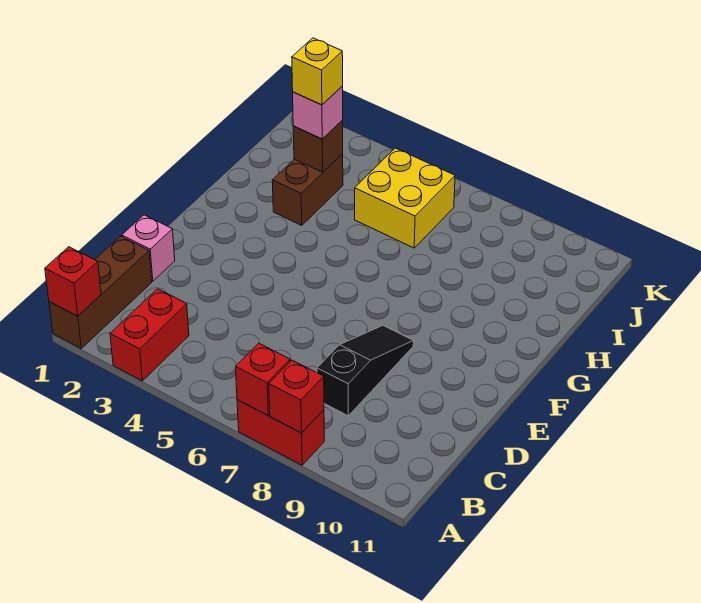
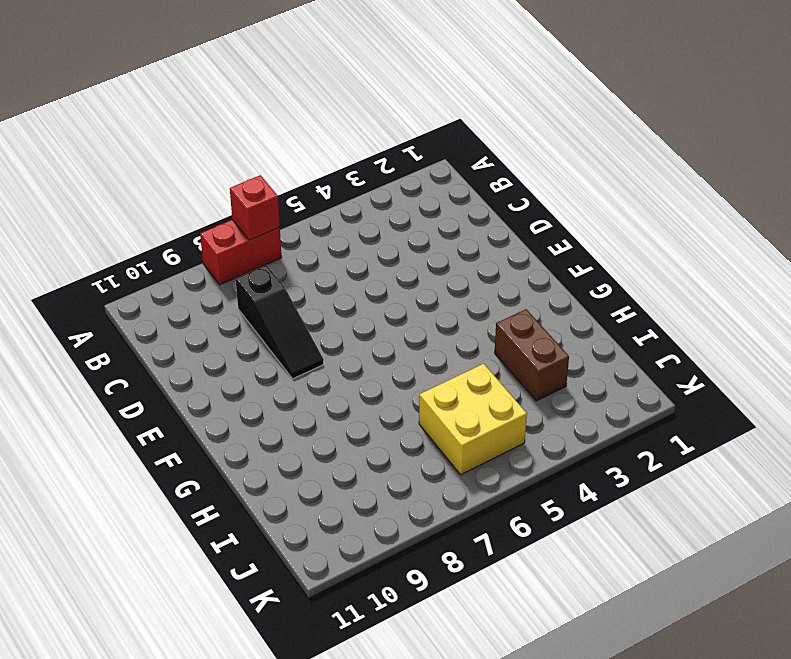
none -> brown 1x3 brick [49,236,152,348]
none -> red 1x2 brick [110,289,189,381]
none -> pink 1x1 brick [122,215,175,281]

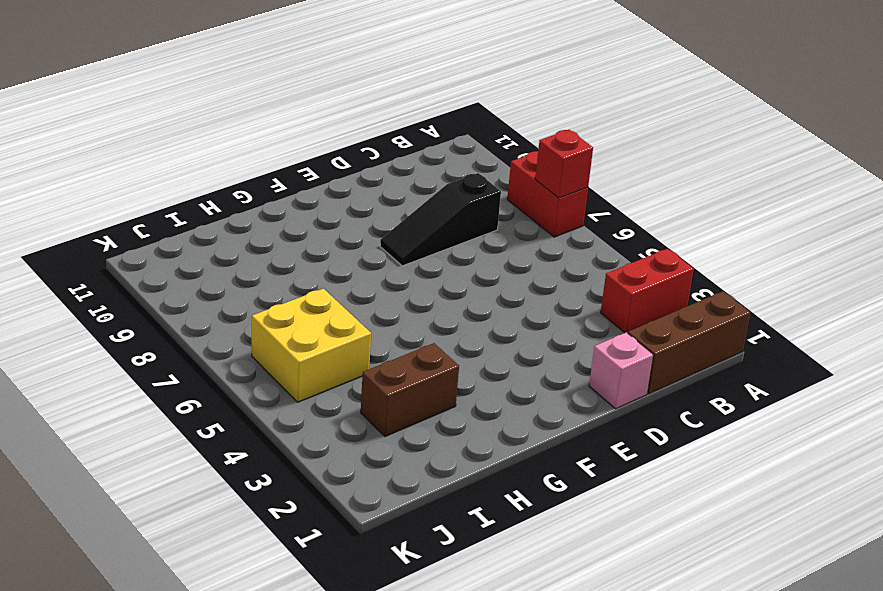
none -> red 1x1 brick [45,247,101,316]
none -> red 1x1 brick [269,360,324,433]
none -> brown 1x1 brick [293,120,343,172]

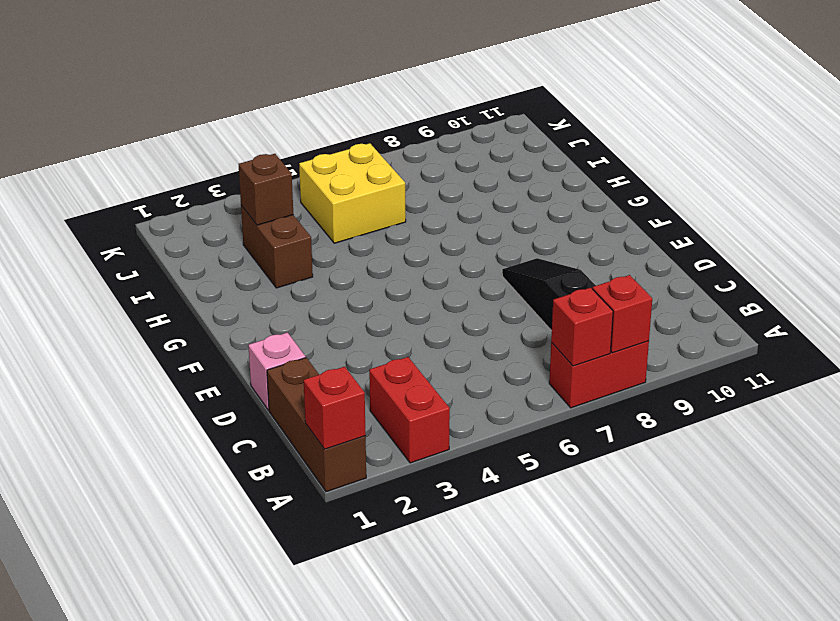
none -> pink 1x1 brick [293,86,343,139]
none -> yellow 1x1 brick [292,38,343,105]

